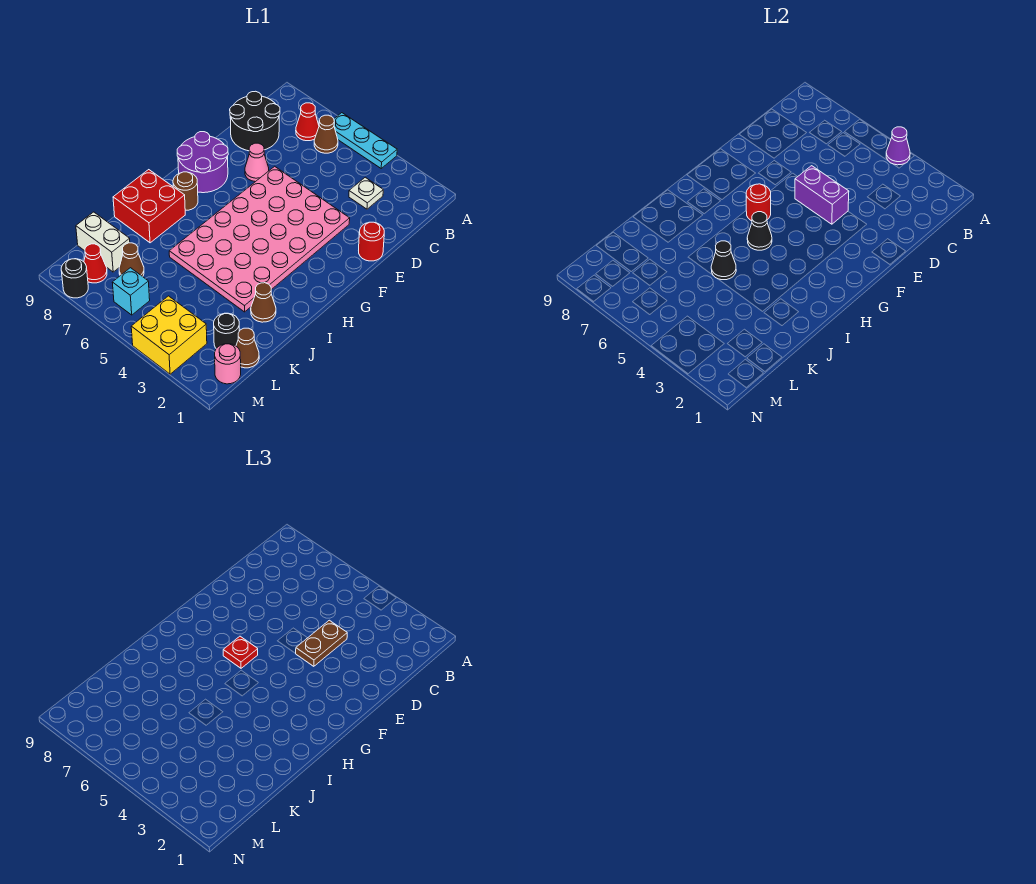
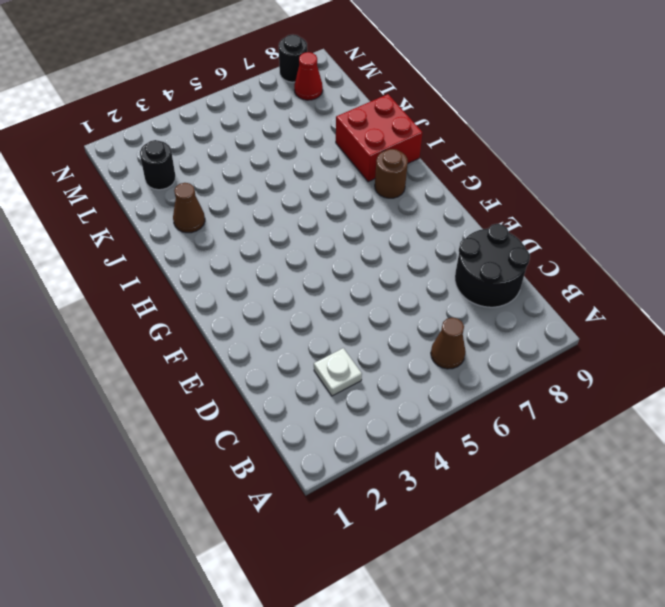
none -> cyan 1x3 plate [334,113,397,168]
none -> red 1x1 cone [296,103,319,141]
none -> red 1x1 round brick [359,222,384,261]

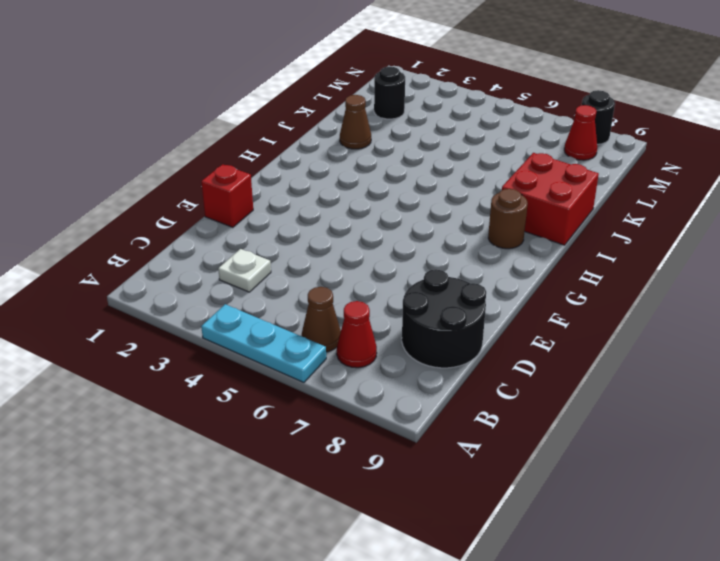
red 1x1 brick [201,164,253,227] -> red 1x1 round brick [359,222,384,261]
none -> pink 4x6 plate [169,166,350,312]
none -> pink 1x1 cone [245,143,269,182]
none -> purple 2x2 round brick [177,132,228,193]

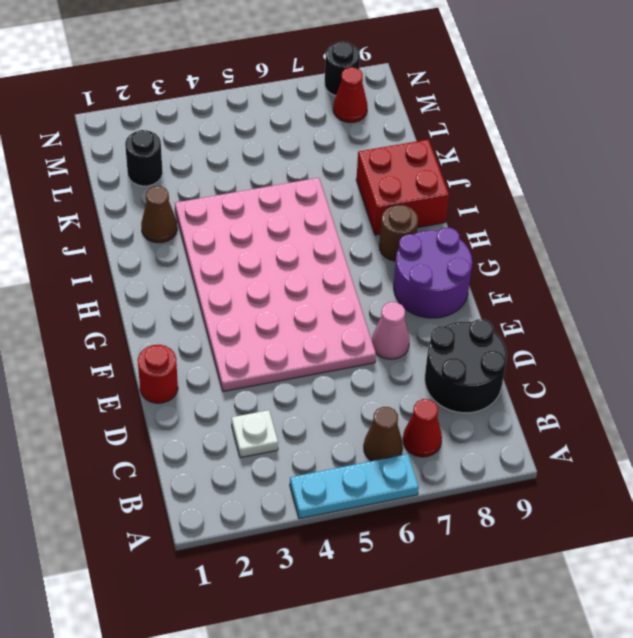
none -> brown 1x1 cone [236,328,259,368]
none -> brown 1x1 cone [119,243,144,277]
none -> white 1x2 brick [76,212,130,272]

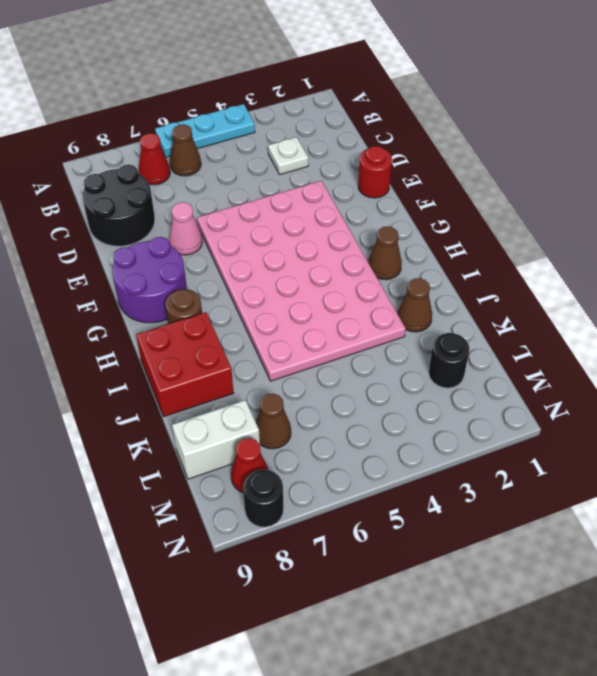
brown 1x1 cone [369,226,402,280] -> brown 1x1 cone moved to [236,328,259,368]
none -> pink 1x1 round brick [215,344,241,384]
none -> yellow 2x2 brick [131,296,207,374]
none -> cyan 1x1 brick [112,268,150,315]

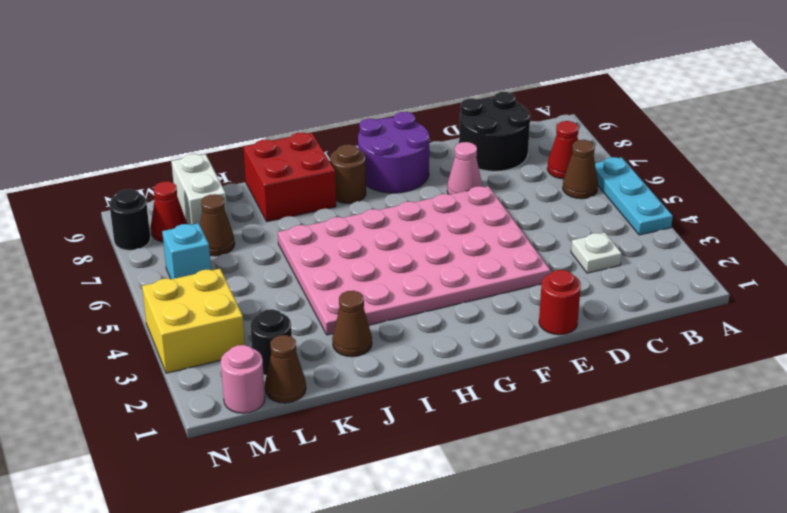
none -> purple 1x1 cone [886,127,910,165]
none -> purple 1x2 brick [795,166,849,224]
none -> red 1x1 round brick [746,184,771,221]

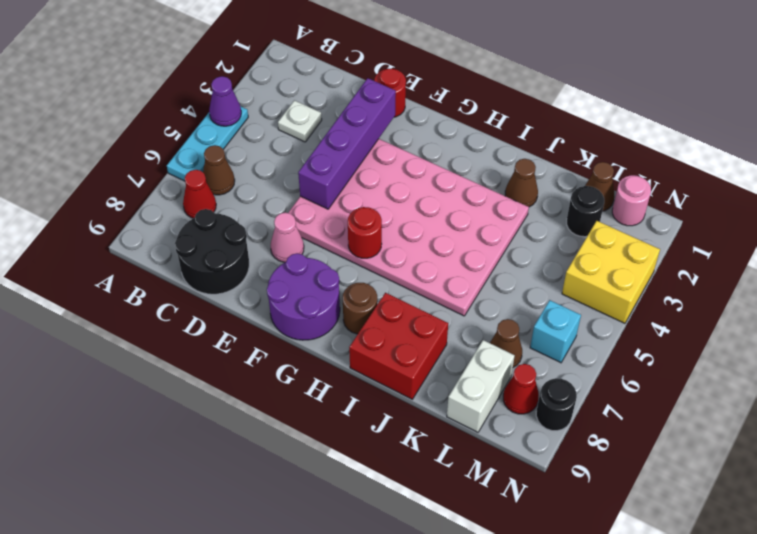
purple 1x4 brick [298,78,396,209] -> purple 1x2 brick [795,166,849,224]
none -> black 1x1 cone [747,212,772,250]
none -> black 1x1 cone [711,241,736,280]
none -> brown 1x2 plate [296,620,347,666]

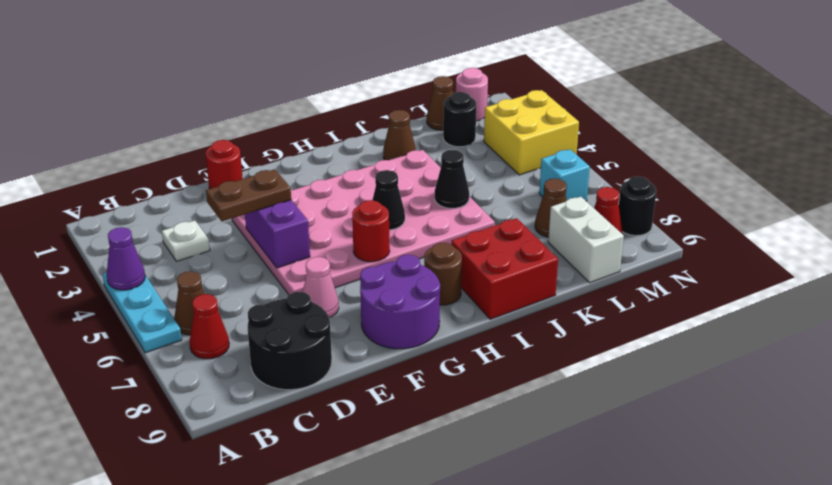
none -> red 1x1 plate [223,636,258,668]

